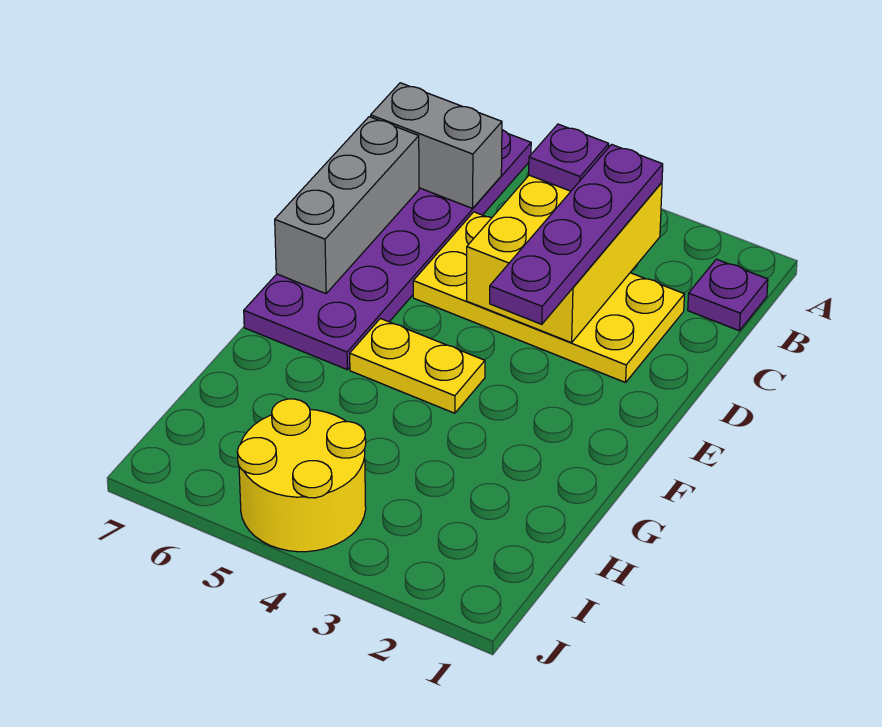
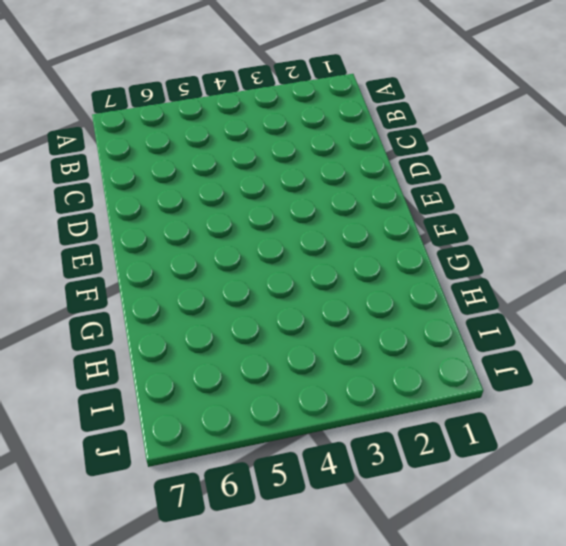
none -> purple 2x6 plate [244,130,531,369]
none -> purple 1x1 plate [688,259,768,331]

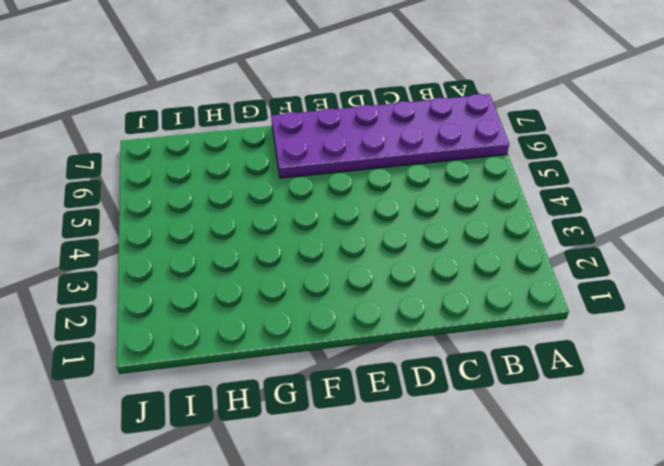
none -> purple 1x1 plate [688,259,768,331]
none -> yellow 2x4 plate [413,212,684,382]

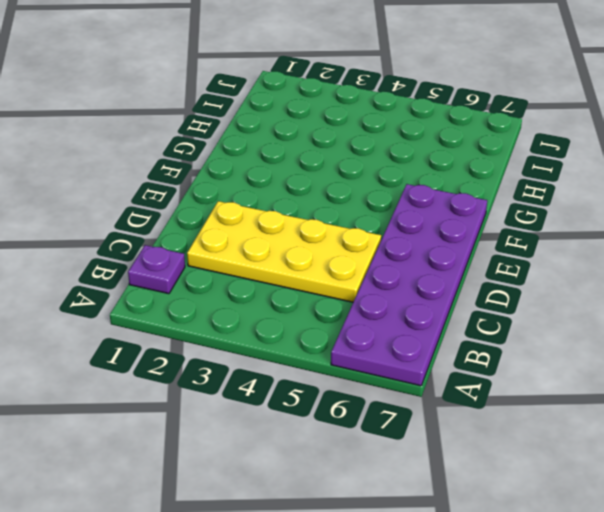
none -> yellow 1x2 plate [350,318,485,413]
none -> yellow 2x2 round brick [237,399,366,552]

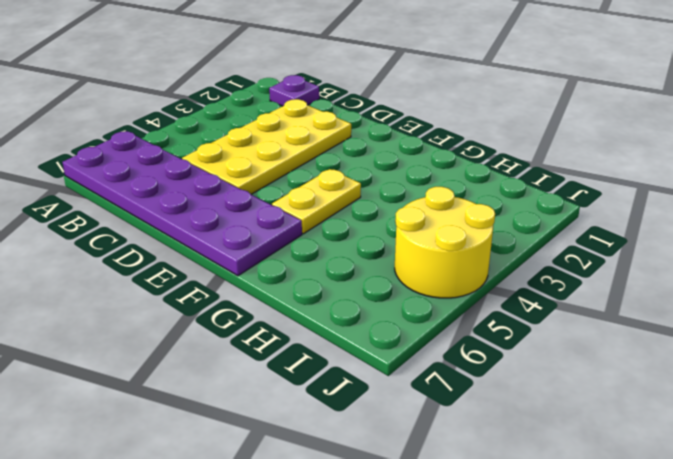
none -> yellow 2x3 brick [467,175,662,343]
none -> grey 1x2 brick [371,83,502,208]

